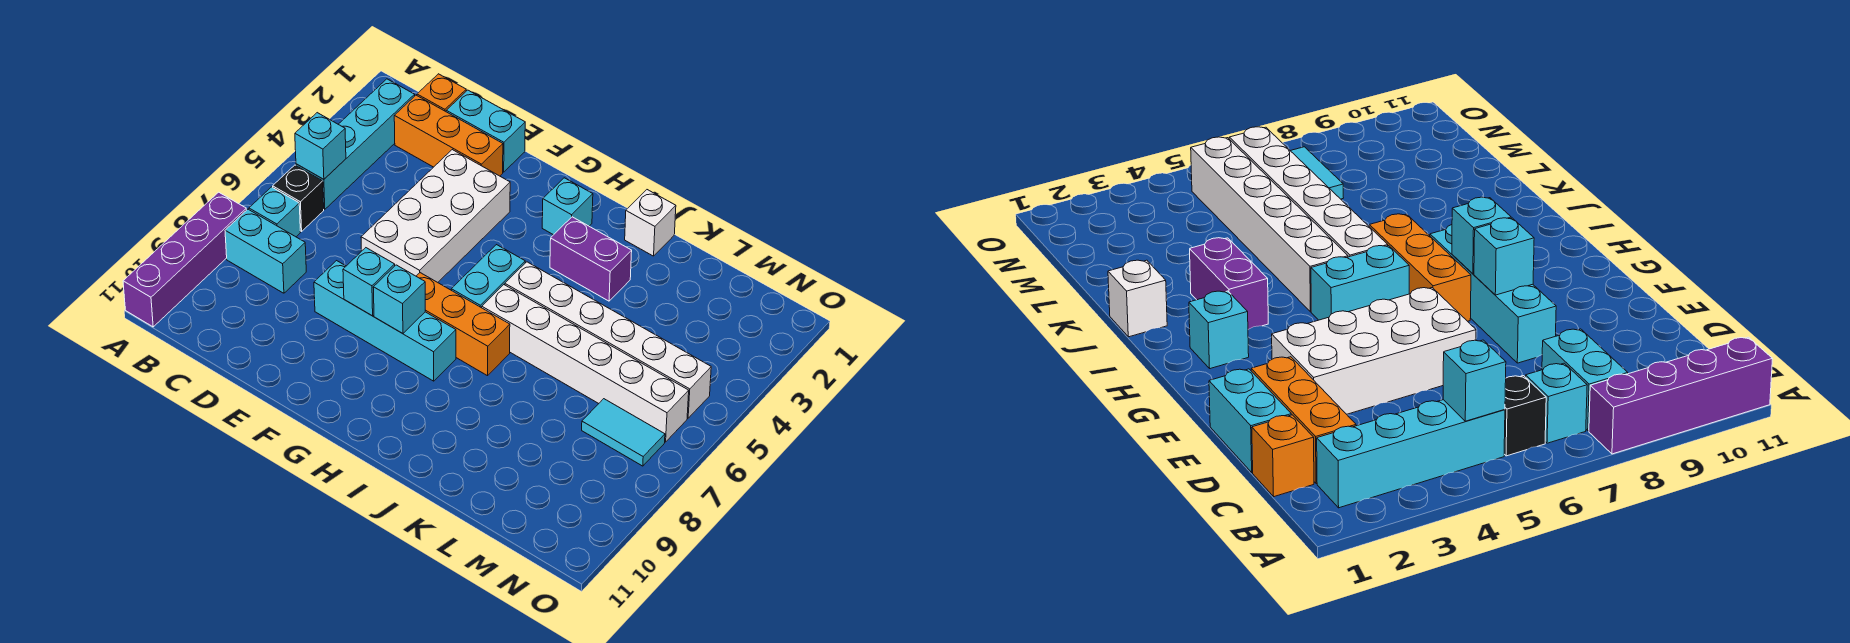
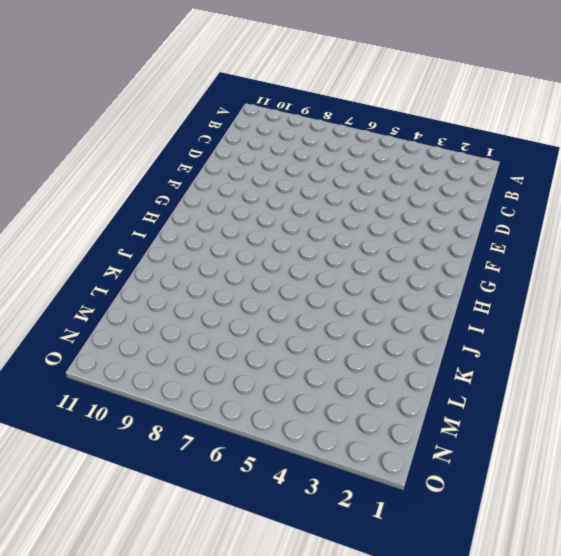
none -> purple 1x4 brick [123,192,246,327]
none -> cyan 1x4 brick [296,79,415,209]
none -> black 1x1 brick [273,165,324,231]

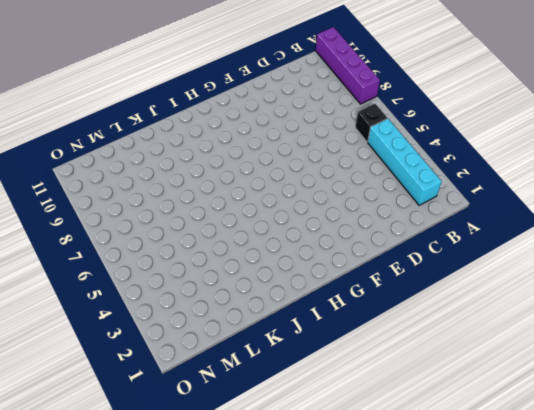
none -> cyan 1x1 brick [249,187,300,237]
none -> cyan 1x2 brick [225,209,306,293]
none -> orange 1x1 brick [417,74,466,111]

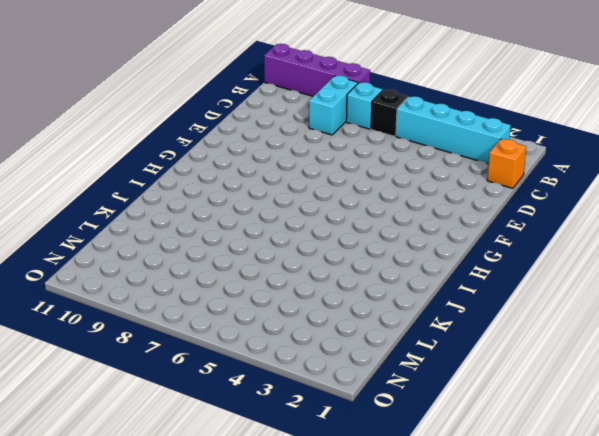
none -> orange 1x3 brick [394,95,503,176]
none -> cyan 1x2 brick [446,90,525,172]
none -> white 2x4 brick [361,150,510,282]

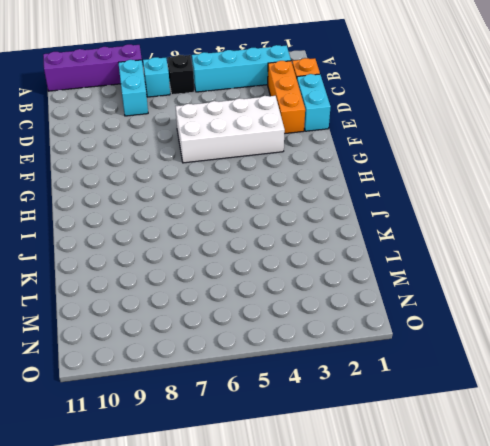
none -> cyan 1x4 brick [314,261,456,381]
none -> orange 1x3 brick [416,273,510,376]
none -> cyan 1x1 brick [542,178,593,235]

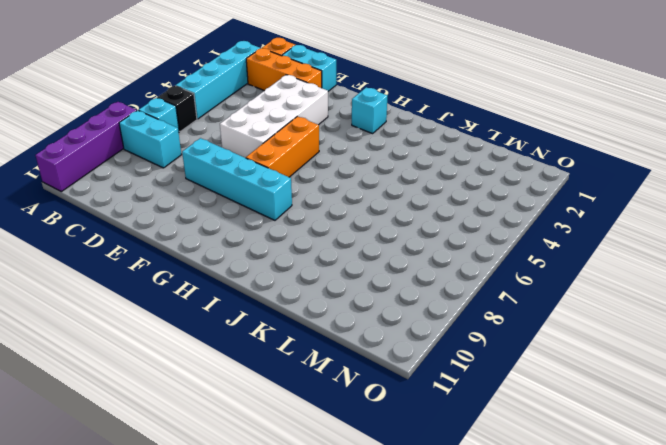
orange 1x3 brick [246,116,319,177] -> orange 1x3 brick turned to [416,273,510,376]
none -> cyan 1x2 brick [451,245,525,308]
none -> purple 1x2 brick [550,217,632,301]
none -> white 1x6 brick [505,262,711,418]

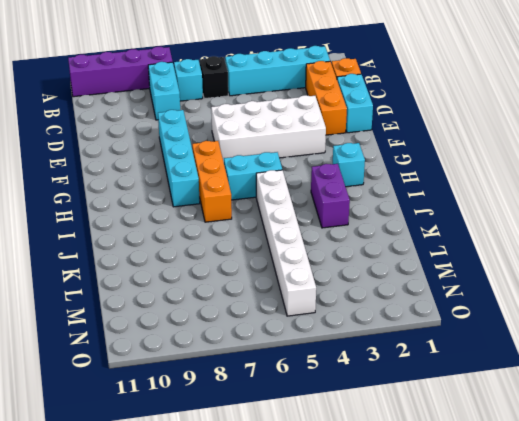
none -> white 1x6 brick [482,285,689,442]
none -> white 1x1 brick [625,190,676,256]
none -> cyan 1x2 tile [582,399,665,466]

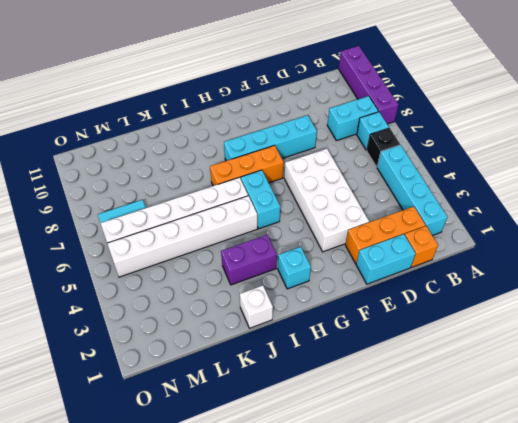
none -> cyan 1x1 brick [295,113,346,179]
none -> cyan 1x1 brick [343,248,395,316]
none -> cyan 1x1 brick [373,265,425,334]

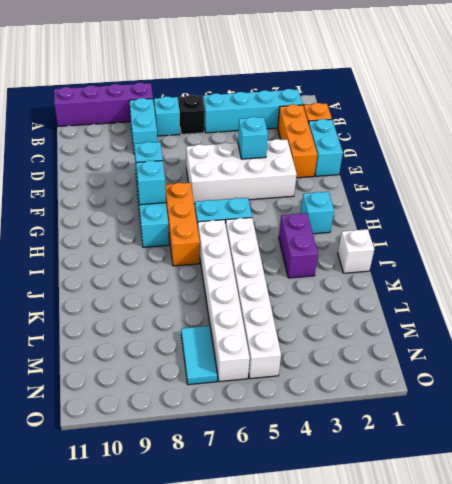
cyan 1x1 brick [238,117,268,159] -> cyan 1x1 brick moved to [295,113,346,179]

